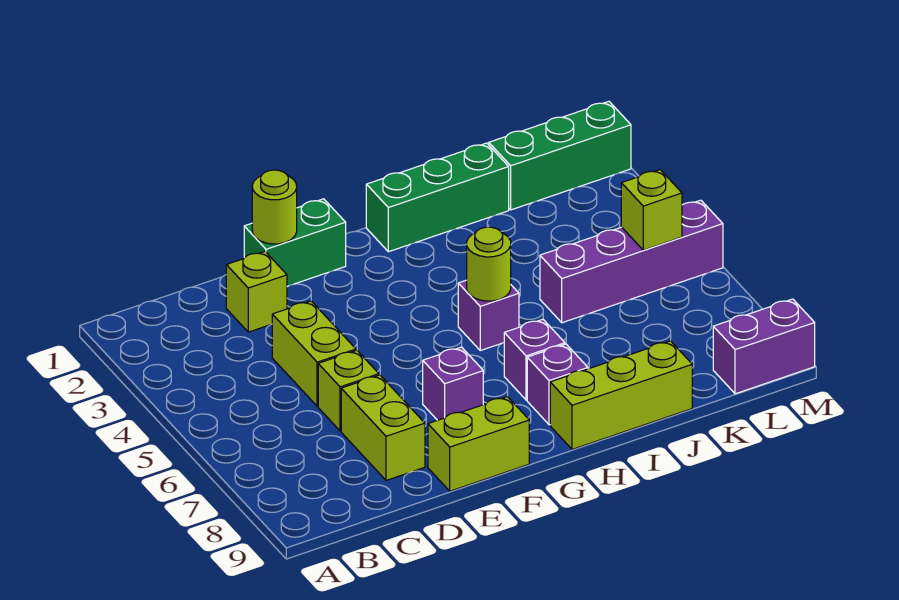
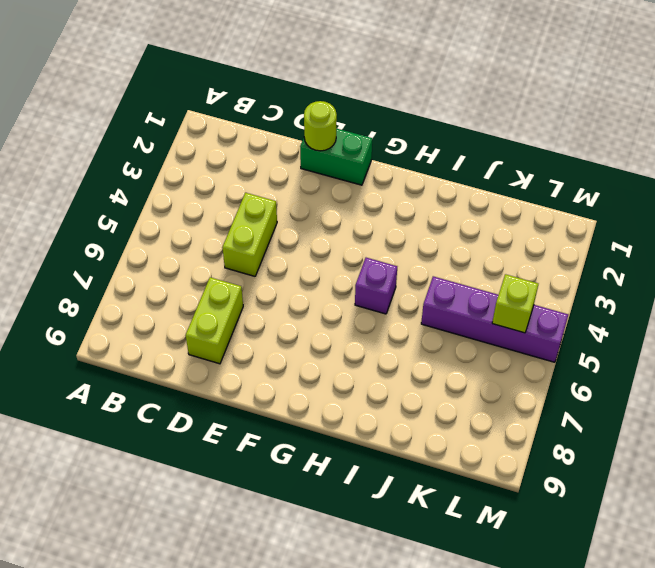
none -> lime 1x1 brick [226,252,287,332]
none -> lime 1x1 brick [318,350,379,431]
none -> lime 1x2 brick [428,396,529,491]

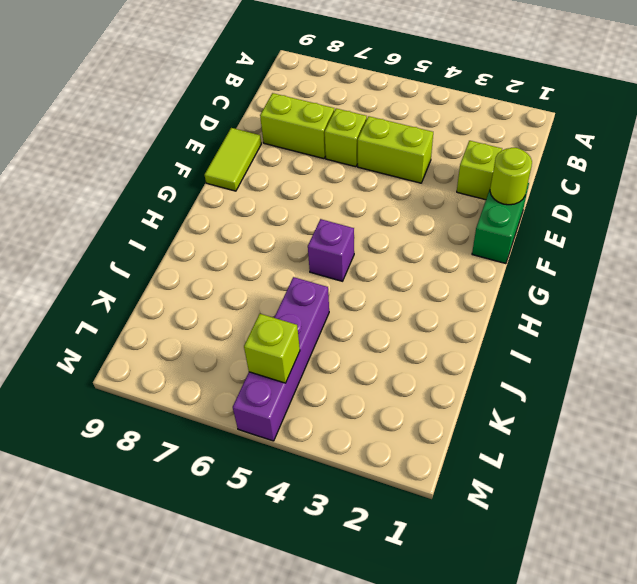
lime 1x2 tile [205,128,261,191] -> lime 1x2 brick [428,396,529,491]
none -> purple 1x1 brick [423,347,483,420]
none -> green 1x3 brick [366,143,509,252]
none -> purple 1x1 brick [504,319,565,400]

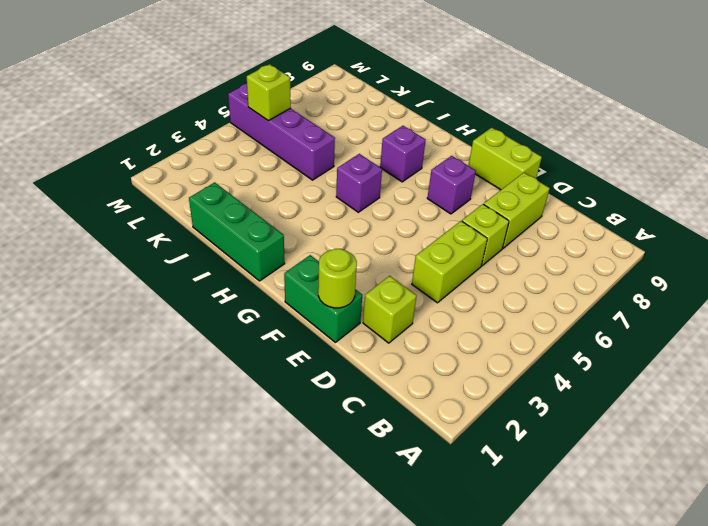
none -> purple 1x1 brick [527,344,588,425]
none -> lime 1x3 brick [550,341,692,449]
none -> green 1x3 brick [489,101,631,210]

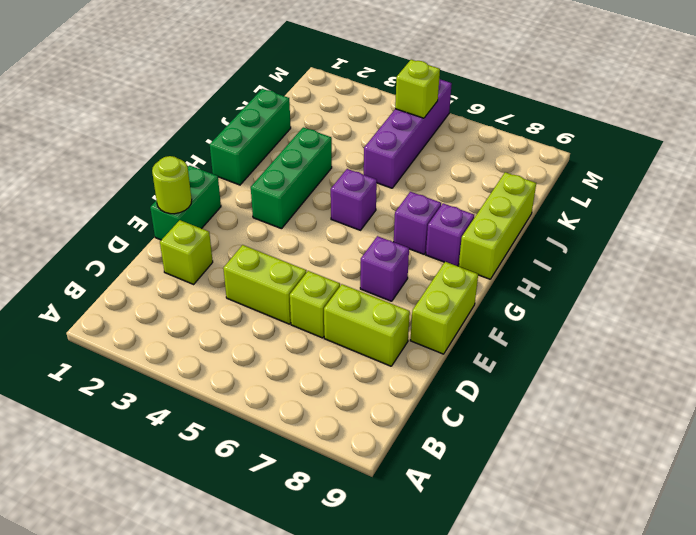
green 1x3 brick [251,127,332,229] -> green 1x3 brick moved to [489,101,631,210]
none -> purple 1x2 brick [713,299,815,394]
none -> lime 1x1 round brick [467,227,511,301]

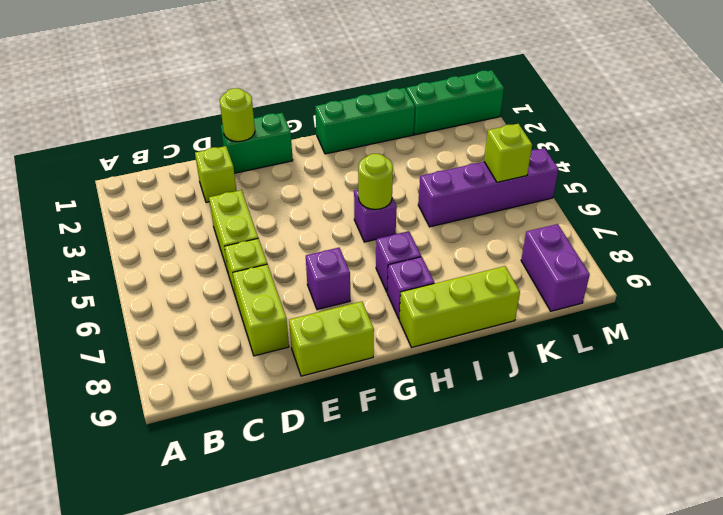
purple 1x2 brick [521,224,590,311] -> purple 1x2 brick turned to [713,299,815,394]

